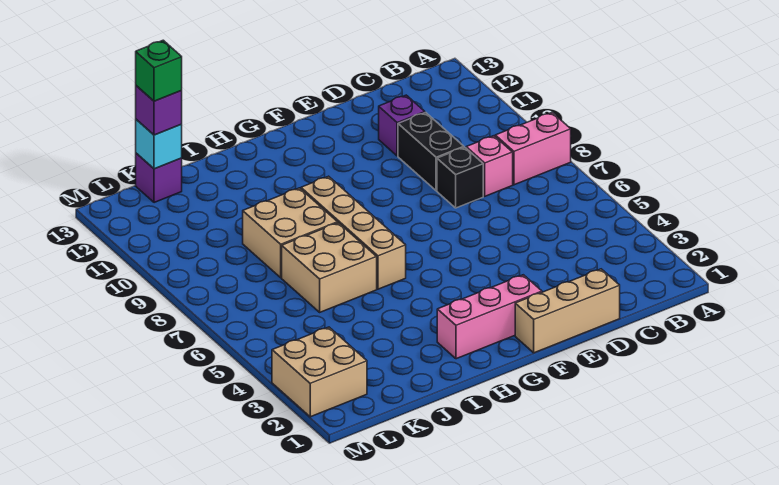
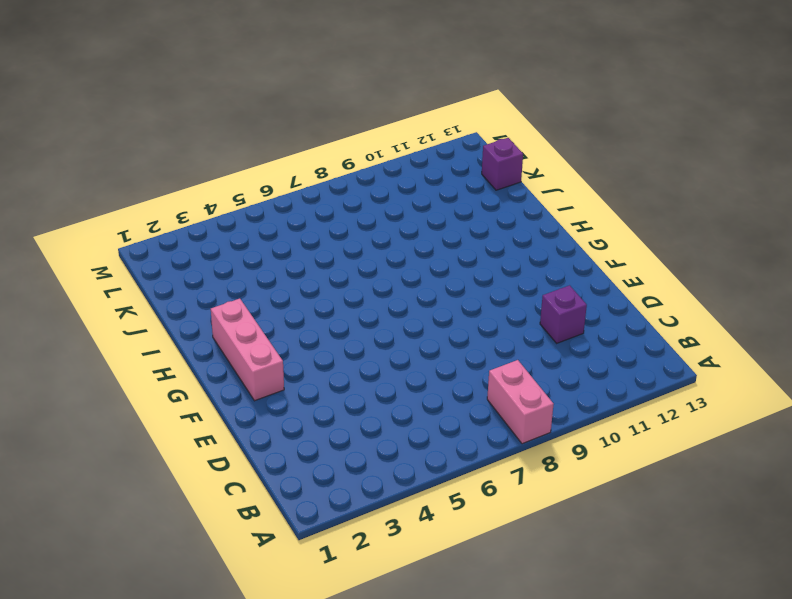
none -> pink 1x1 brick [466,136,513,196]
none -> tan 1x3 brick [515,269,620,353]
none -> black 1x1 brick [437,147,483,208]

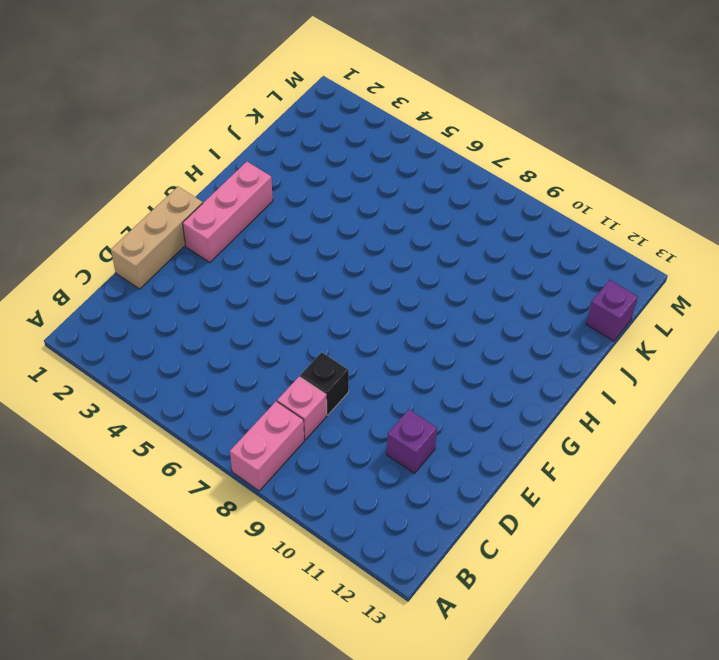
none -> black 1x2 brick [398,113,464,191]
none -> tan 1x4 brick [301,176,406,289]
none -> tan 2x2 brick [282,223,377,312]

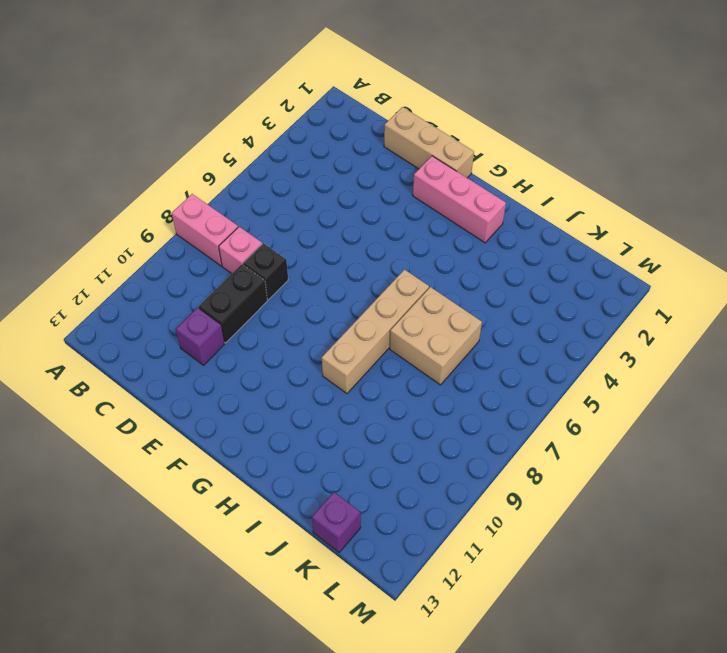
none -> tan 2x2 brick [243,188,338,278]
none -> tan 2x2 brick [272,327,367,417]
none -> cyan 1x1 brick [136,119,182,169]

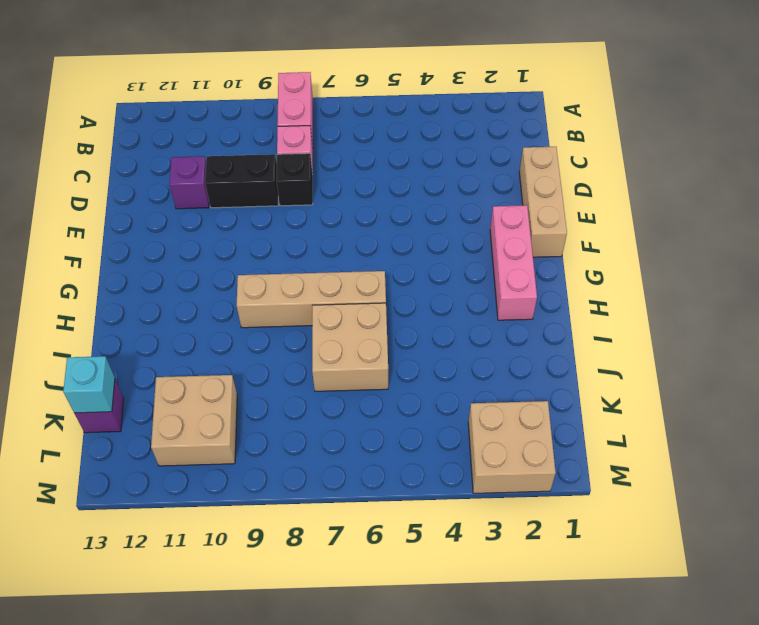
tan 2x2 brick [151,375,237,466] -> tan 2x2 brick moved to [243,188,338,278]
none -> purple 1x1 brick [136,86,182,135]
none -> green 1x1 brick [136,40,182,101]

